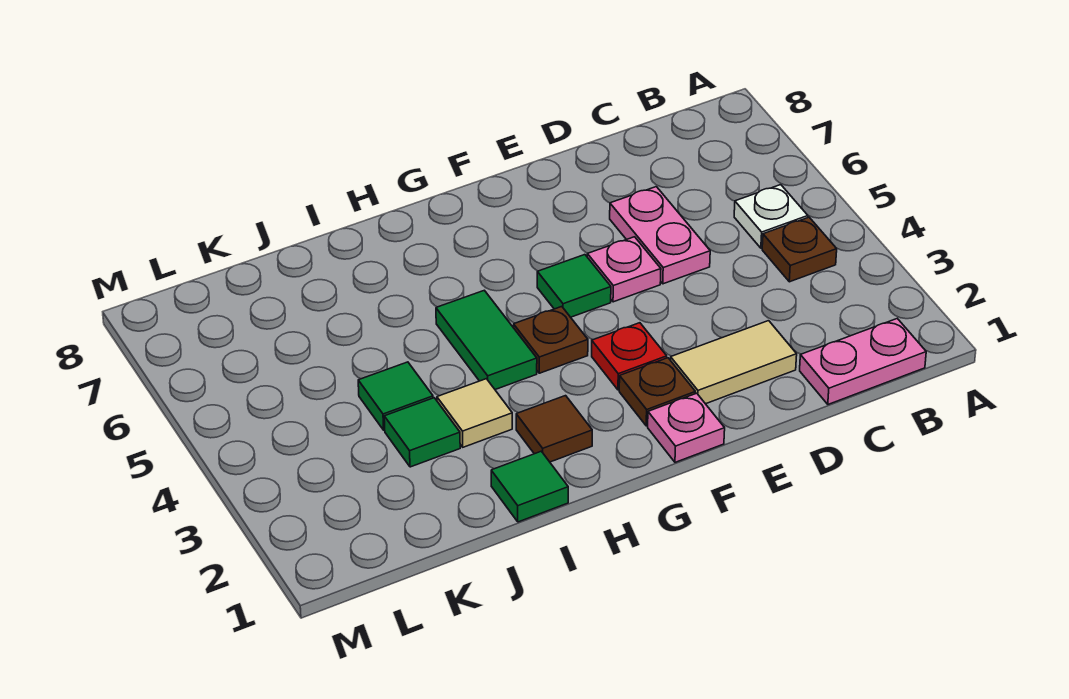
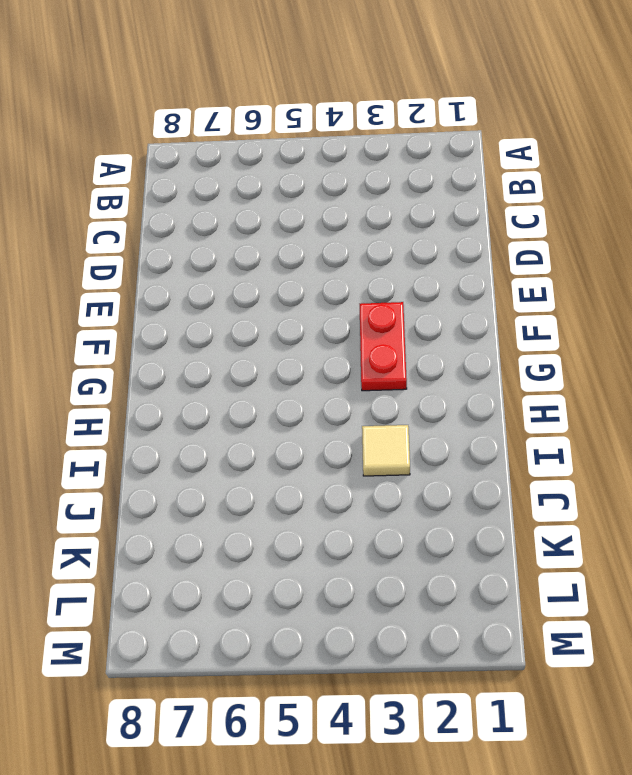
red 1x2 plate [360,302,407,391] -> red 1x1 plate [592,323,667,390]
none -> pink 1x2 plate [800,319,926,404]
none -> brown 1x1 plate [762,217,837,282]
none -> white 1x1 plate [734,185,808,248]

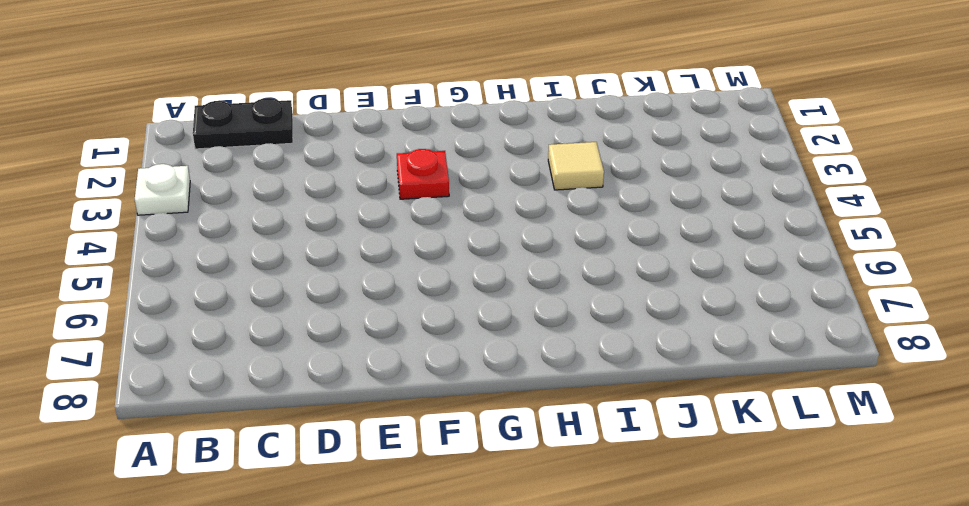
white 1x1 plate [135,164,190,215] -> white 1x1 plate moved to [734,185,808,248]
black 1x2 plate [193,98,293,149] -> pink 1x2 plate [800,319,926,404]
none -> brown 1x1 plate [762,217,837,282]
none -> tan 1x2 tile [671,321,797,404]
none -> pink 1x2 plate [610,187,710,284]

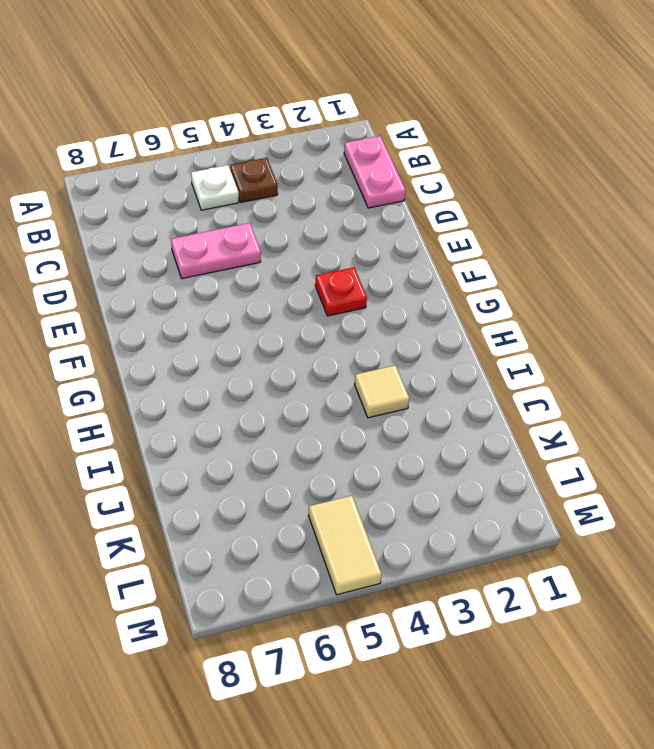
tan 1x2 tile [309,496,382,595] -> tan 1x2 tile moved to [671,321,797,404]
none -> pink 1x1 plate [587,237,661,302]
none -> pink 1x1 plate [648,393,725,462]
none -> brown 1x1 plate [619,358,695,426]

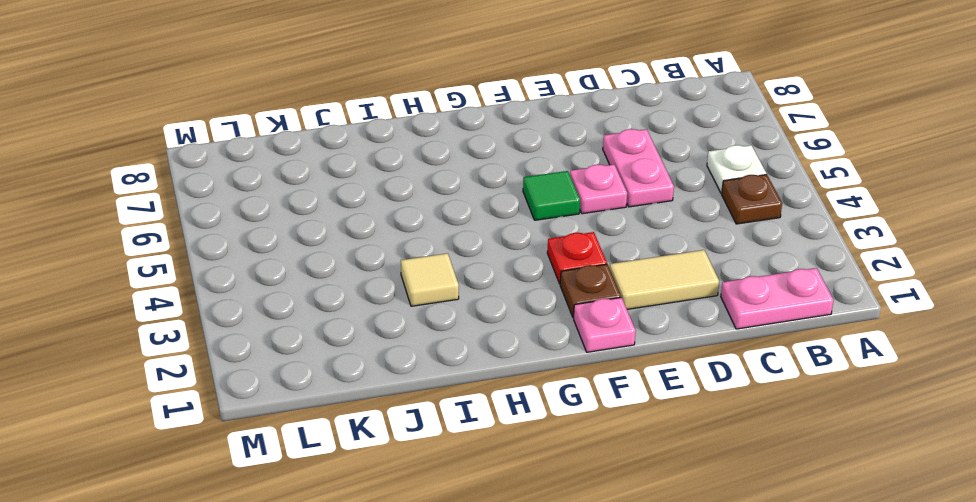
none -> brown 1x1 plate [514,307,588,373]
none -> brown 1x1 tile [516,396,592,462]
none -> green 1x2 tile [436,290,537,390]

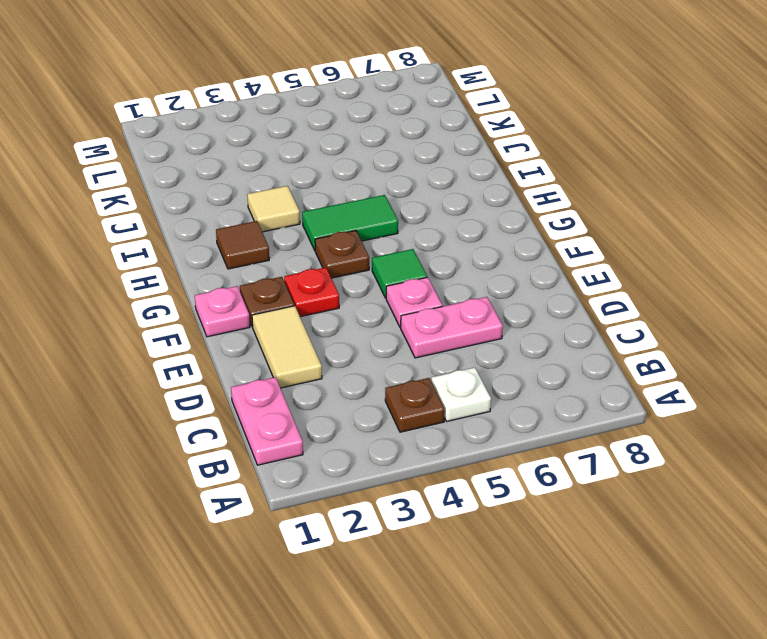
none -> green 1x1 tile [491,451,568,522]
none -> green 1x1 tile [384,398,460,467]
none -> green 1x1 tile [358,362,433,430]

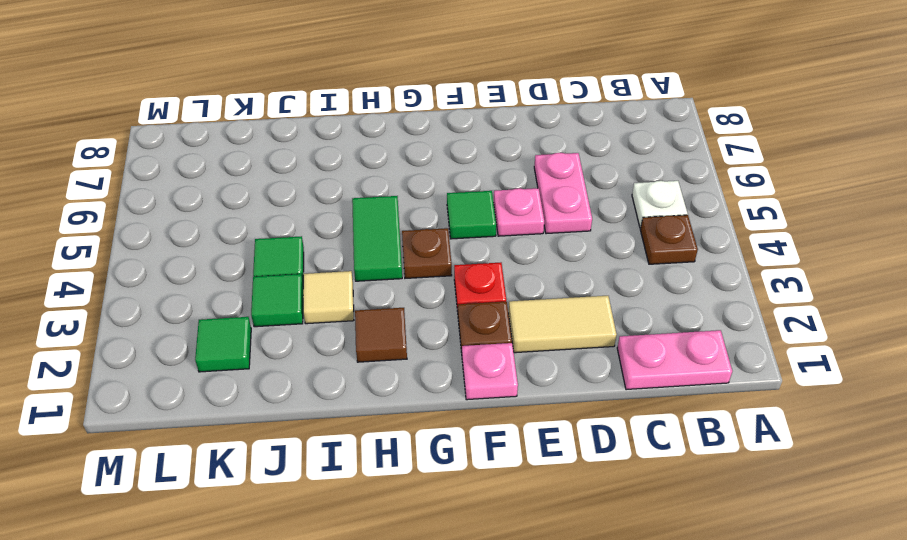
green 1x1 tile [195,317,251,372] -> green 1x1 tile moved to [491,451,568,522]

